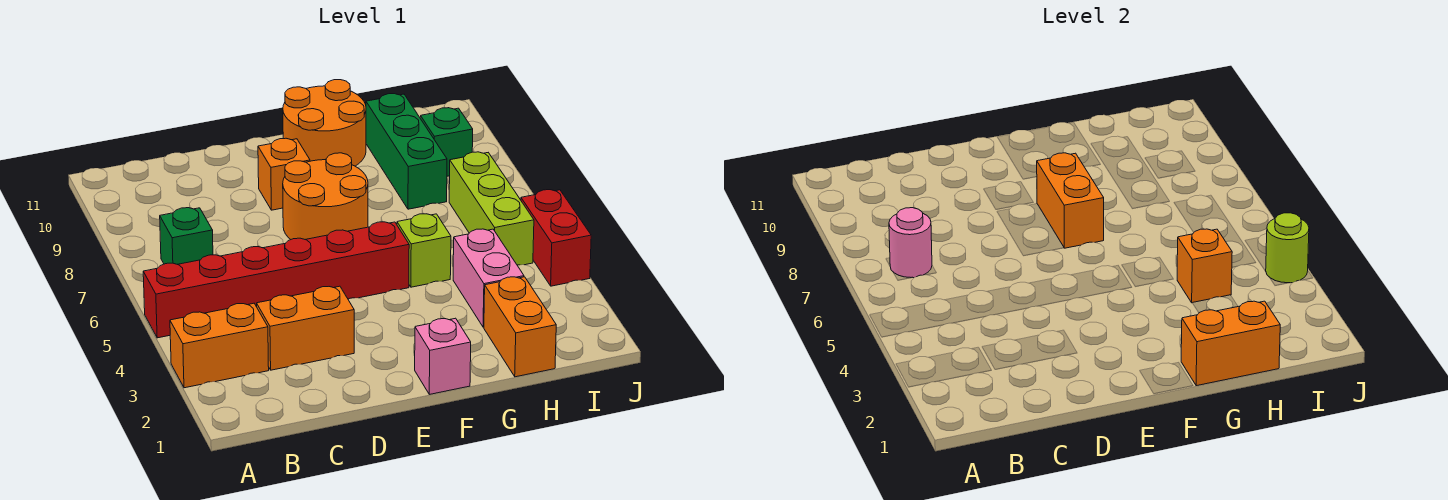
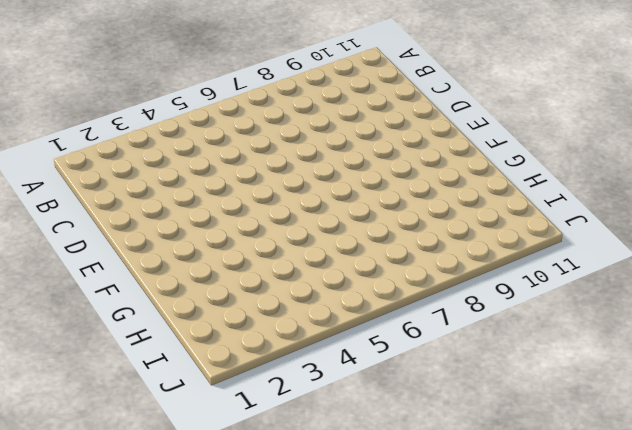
none -> orange 1x2 brick [170,303,269,388]
none -> red 1x6 brick [143,222,409,338]
none -> green 1x1 brick [160,208,213,264]

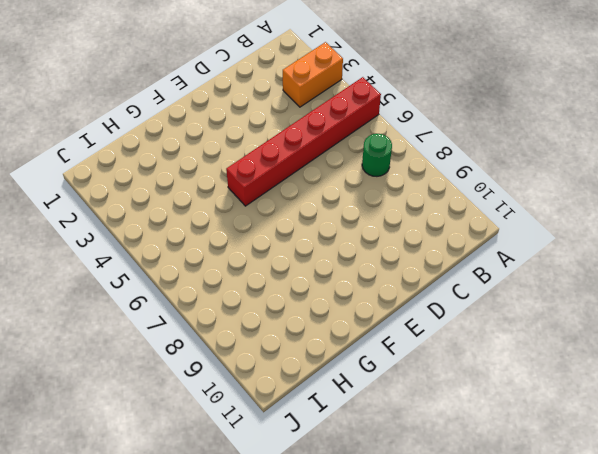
green 1x1 round brick [362,134,392,176] -> green 1x1 brick [160,208,213,264]
none -> orange 1x2 brick [257,286,354,370]
none -> orange 2x2 round brick [283,153,368,240]
none -> orange 1x1 brick [258,138,310,210]

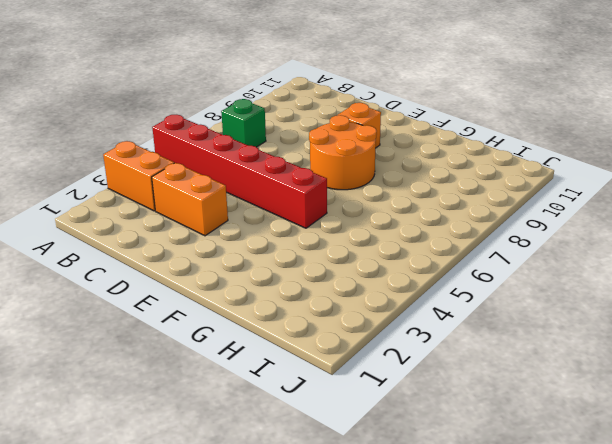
none -> pink 1x1 brick [415,318,471,394]
none -> orange 2x2 round brick [283,80,366,166]
none -> lime 1x1 brick [397,214,451,287]

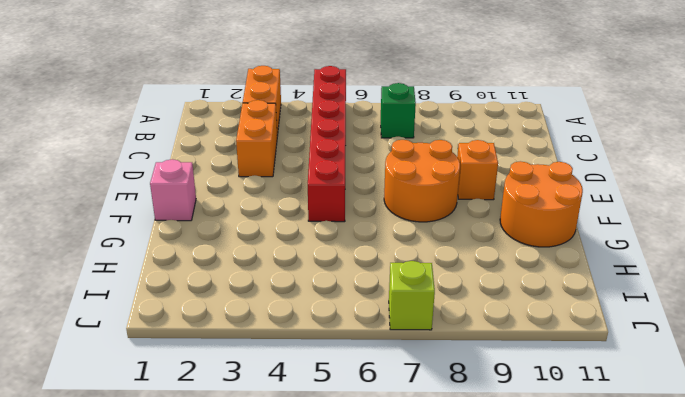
lime 1x1 brick [389,261,435,330] -> lime 1x1 brick moved to [397,214,451,287]
none -> orange 1x2 brick [484,277,556,377]
none -> pink 1x2 brick [453,229,524,327]
none -> green 1x3 brick [366,94,447,209]

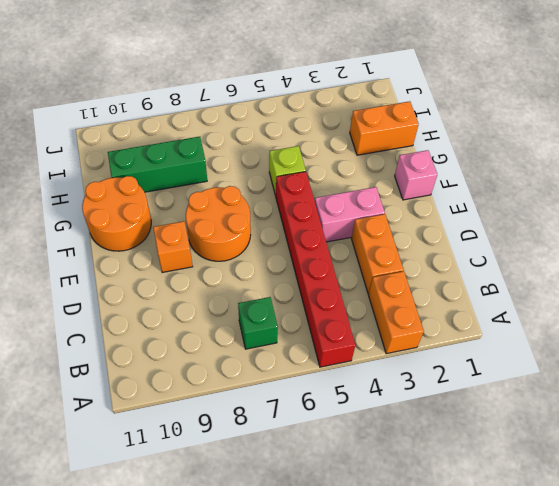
pink 1x2 brick [315,187,385,242] -> pink 1x2 brick moved to [453,229,524,327]
none -> lime 1x3 brick [449,152,534,265]
none -> green 1x1 brick [420,108,473,176]
none -> red 1x2 brick [521,190,591,286]

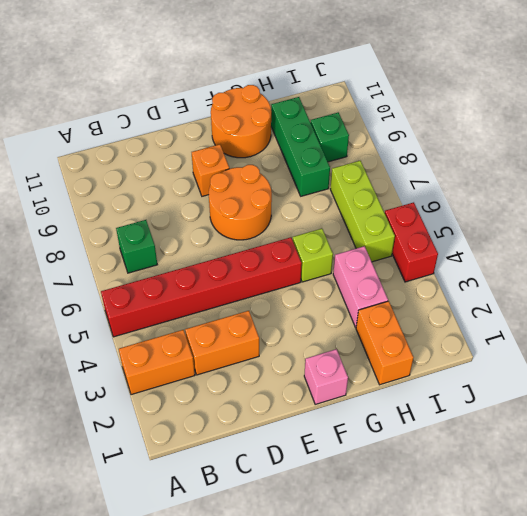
none -> pink 1x1 round brick [889,208,932,278]
none -> orange 1x2 brick [1037,153,1104,248]
none -> orange 1x2 brick [1181,301,1280,386]

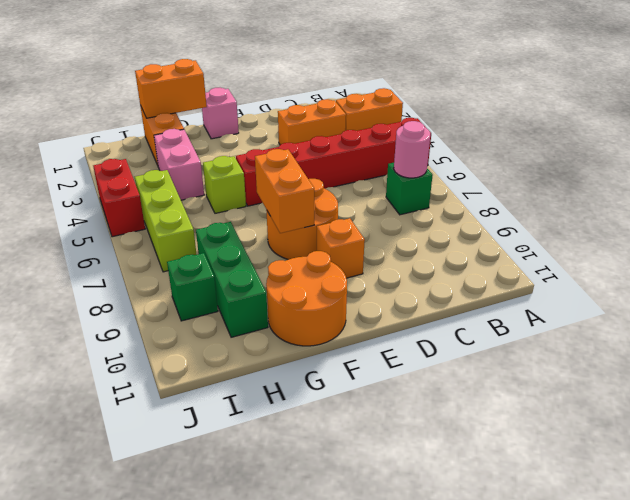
none -> orange 1x1 brick [1177,229,1232,303]
none -> lime 1x1 round brick [1266,213,1309,283]

